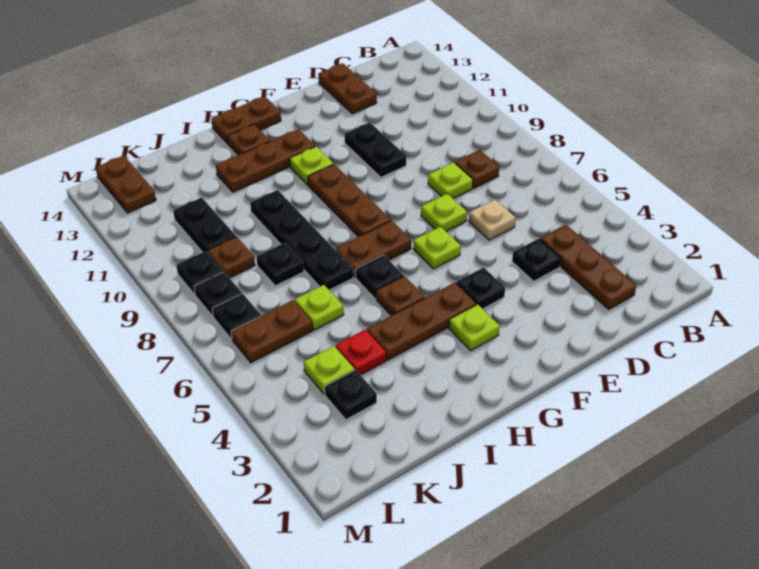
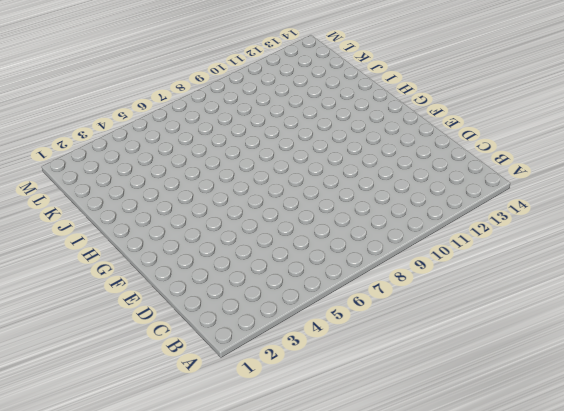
none -> brown 1x3 plate [540,225,636,309]
none -> brown 1x1 plate [455,150,499,188]
none -> black 1x1 plate [512,239,561,281]
none -> tan 1x1 plate [469,199,516,240]

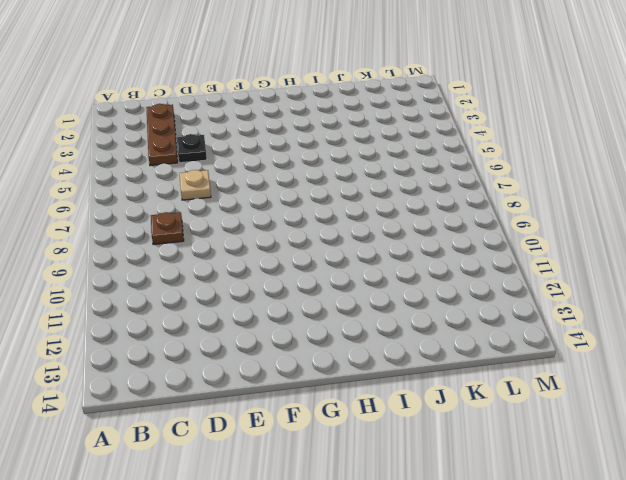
none -> lime 1x1 plate [428,162,473,198]
none -> brown 1x2 plate [318,63,377,114]
none -> lime 1x1 plate [421,194,467,231]
none -> black 1x2 plate [344,122,406,177]

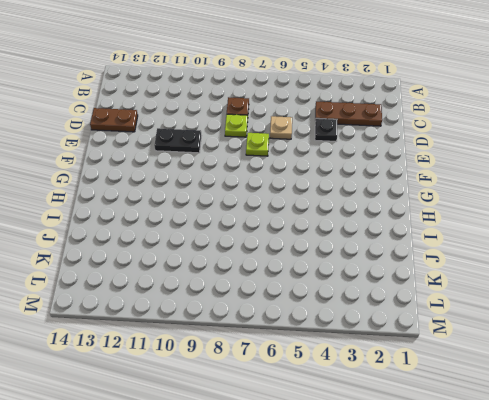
none -> black 1x1 plate [456,267,505,309]
none -> lime 1x1 plate [413,226,461,269]
none -> lime 1x1 plate [449,304,500,350]
none -> brown 1x3 plate [367,283,476,360]

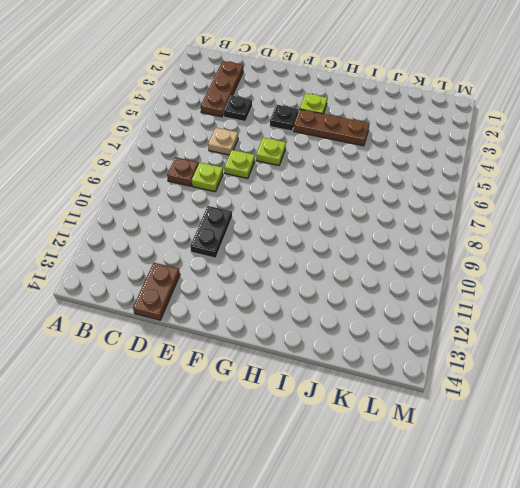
none -> brown 1x2 plate [336,221,411,277]
none -> brown 1x3 plate [308,164,391,237]
none -> lime 1x1 plate [290,146,333,185]
none -> brown 1x3 plate [216,129,315,192]

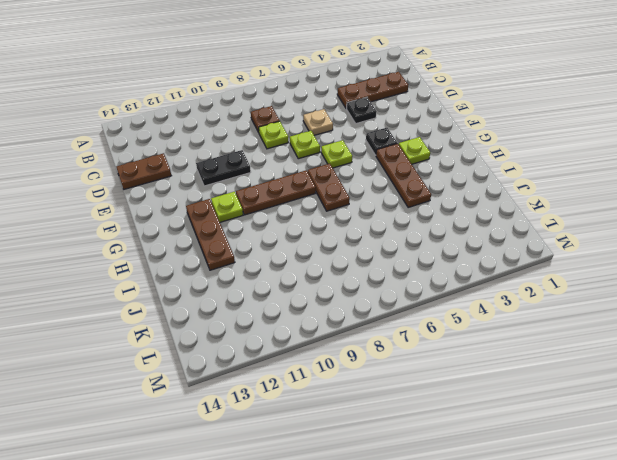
none -> brown 1x2 plate [211,96,281,144]
none -> brown 1x1 plate [376,276,425,316]
none -> black 1x1 plate [356,255,403,299]
none -> brown 1x1 plate [228,124,270,155]

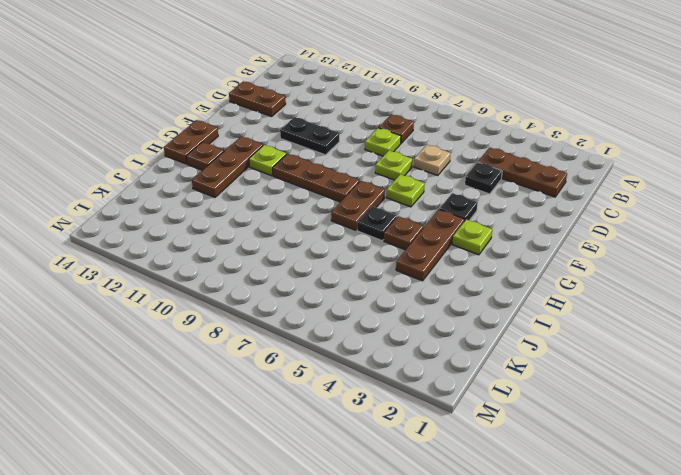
none -> black 1x4 plate [250,190,353,290]
none -> red 1x1 plate [336,329,386,375]
none -> lime 1x1 plate [295,285,344,330]
none -> black 1x1 plate [257,243,304,286]

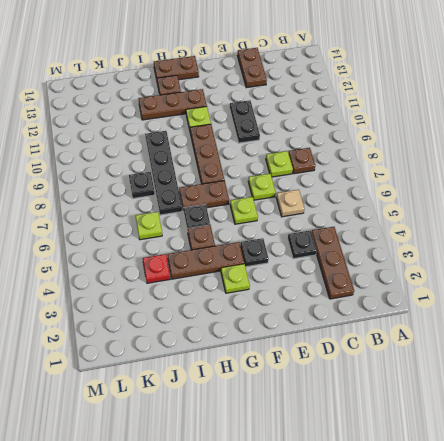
none -> black 1x1 plate [325,370,377,420]
none -> lime 1x1 plate [304,346,354,394]
none -> brown 1x2 plate [231,300,313,363]
none -> brown 1x1 plate [208,237,255,278]

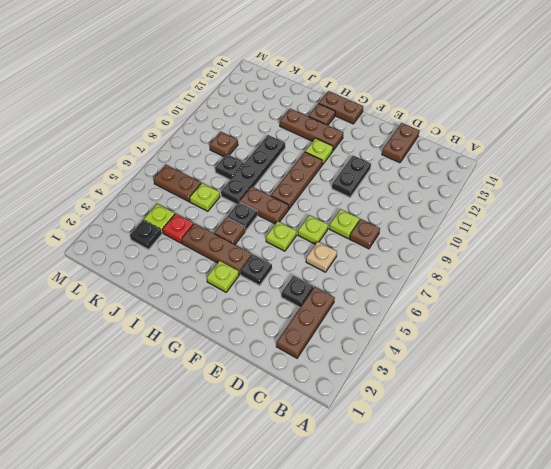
none -> black 1x2 plate [173,198,236,253]
none -> black 1x1 plate [212,294,261,339]
none -> black 1x1 plate [194,272,242,316]
none -> black 1x1 plate [176,251,223,294]

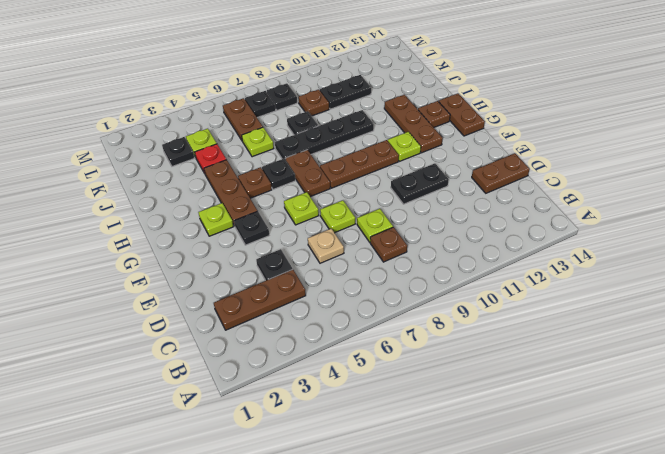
none -> black 1x1 plate [176,251,223,294]
none -> brown 1x2 plate [96,155,156,213]

